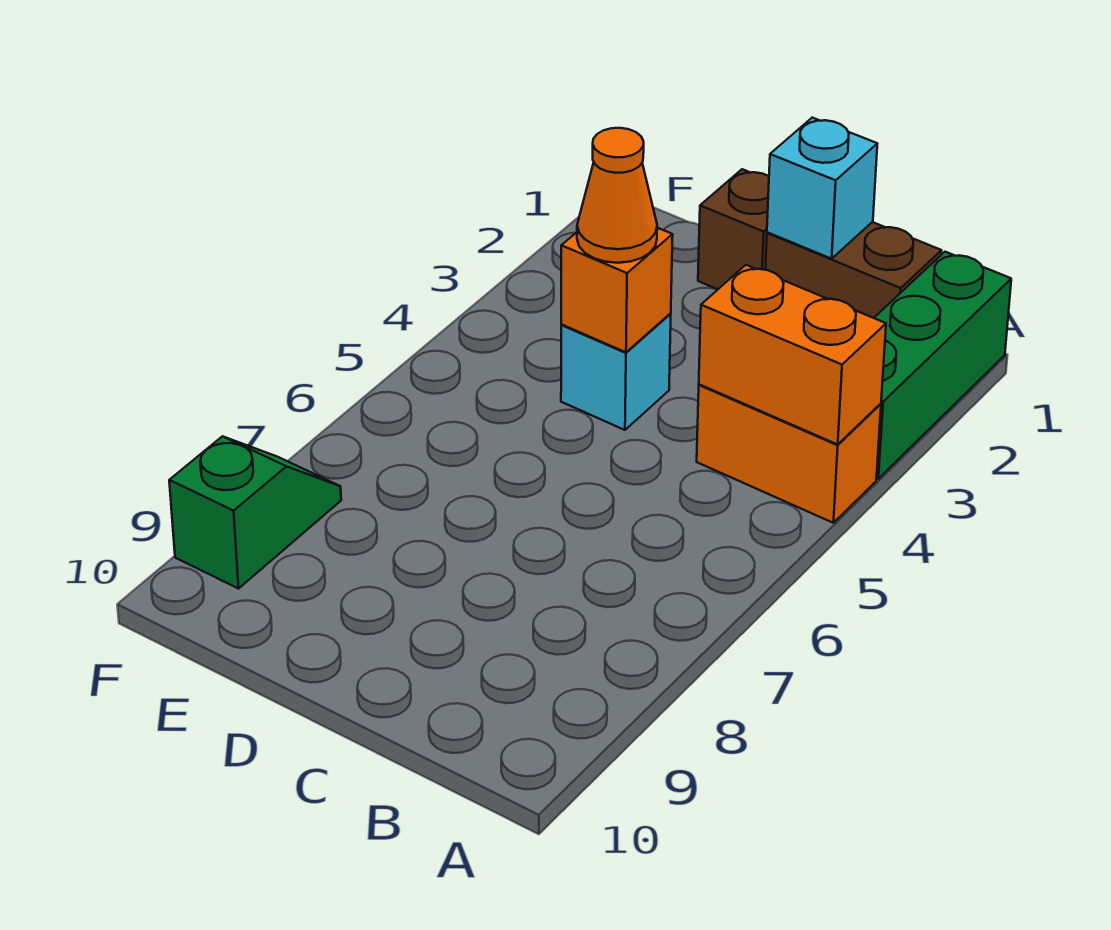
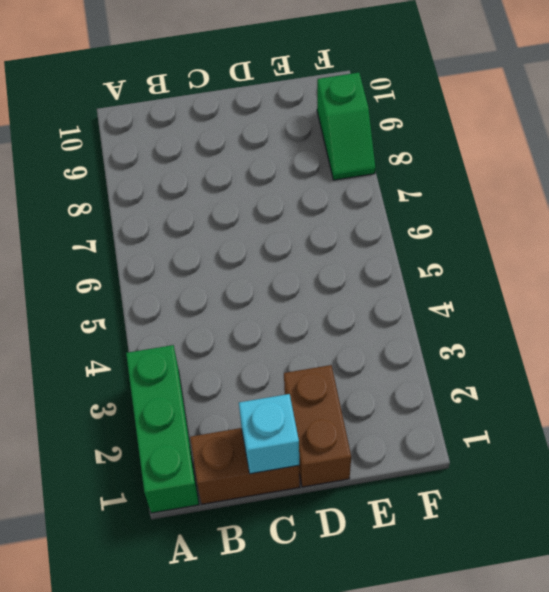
brown 1x2 brick [284,365,351,487] -> brown 1x1 brick [698,169,769,289]
none -> orange 1x2 brick [697,384,881,523]
none -> cyan 1x1 brick [561,314,671,430]

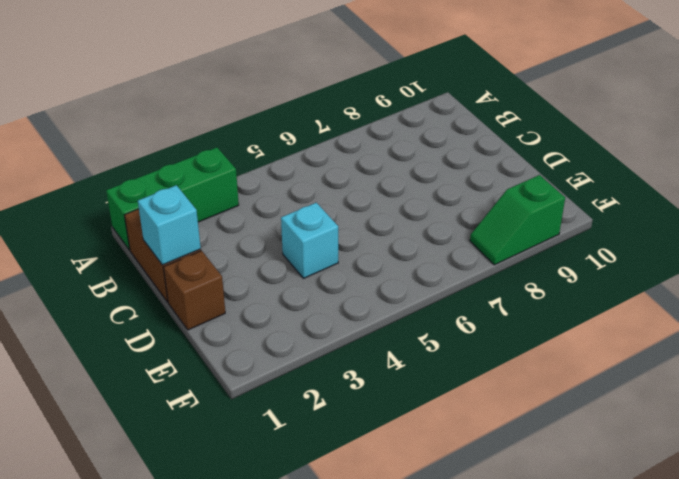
none -> orange 1x2 brick [697,384,881,523]
none -> orange 1x2 brick [699,265,886,444]

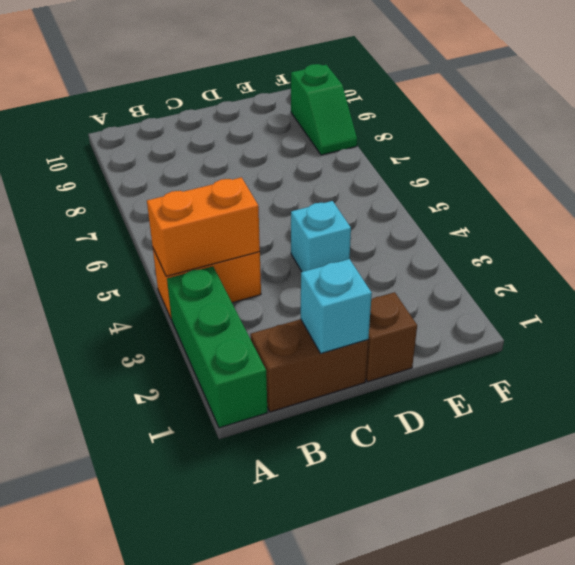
none -> orange 1x1 brick [561,228,673,352]
none -> orange 1x1 cone [577,128,657,263]

